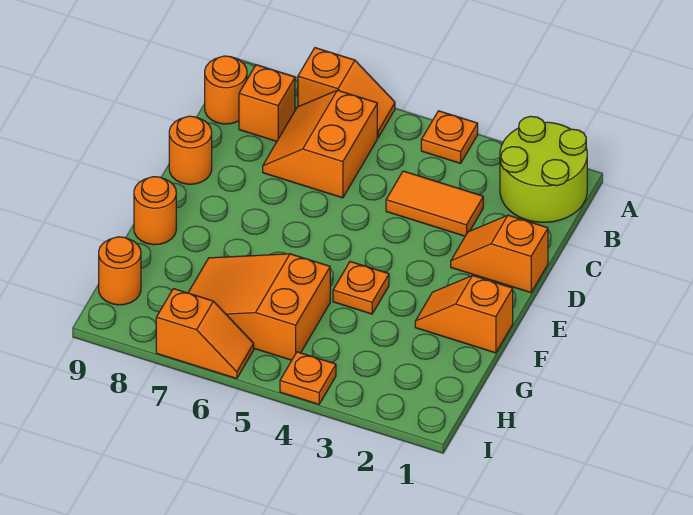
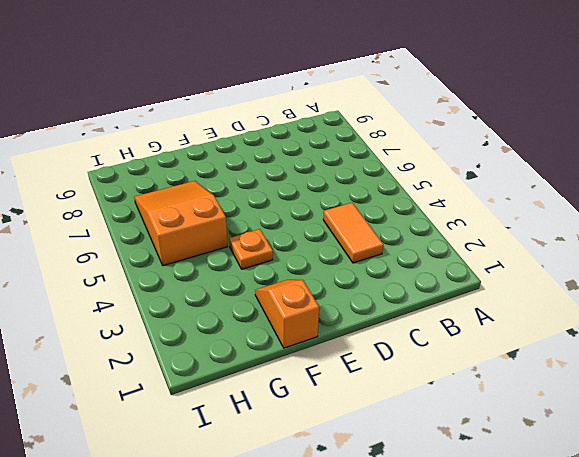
none -> lime 2x2 round brick [500,116,587,222]
none -> orange 1x1 plate [421,111,478,163]
none -> orange 1x2 slope [298,48,395,137]

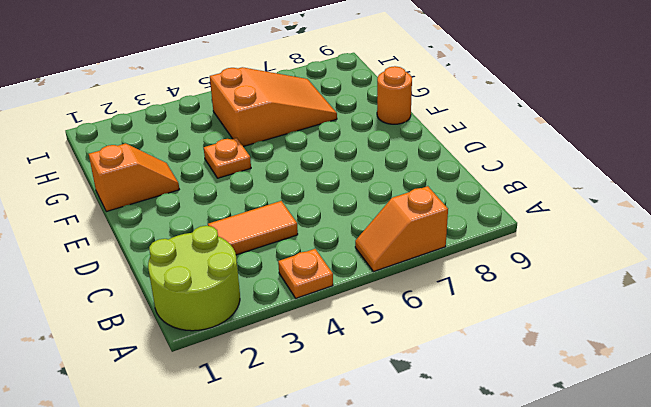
none -> orange 2x2 slope [263,90,377,198]
none -> orange 1x1 brick [239,65,295,141]
none -> orange 1x1 round brick [205,56,247,124]

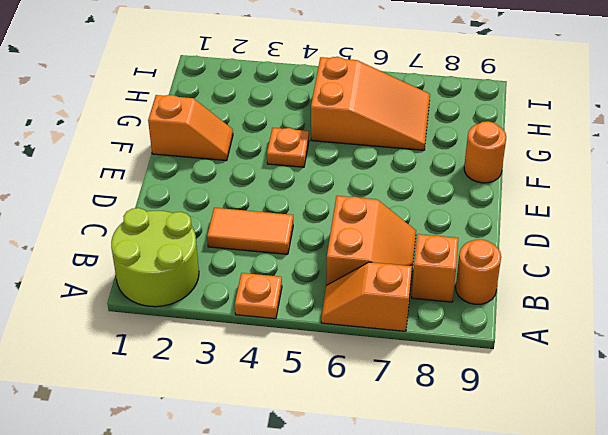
none -> orange 1x2 slope [451,215,548,293]
none -> orange 1x1 round brick [169,116,212,184]
none -> orange 1x1 round brick [99,237,141,305]

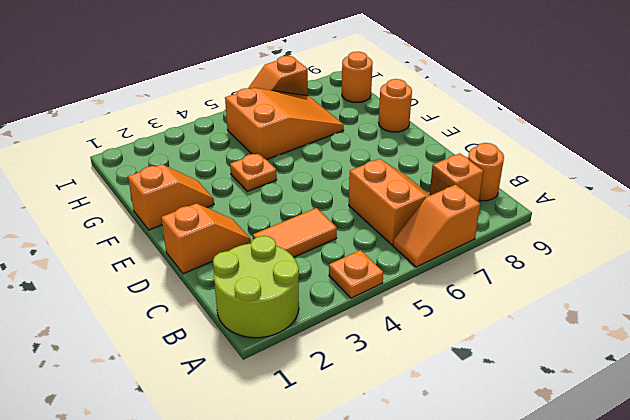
none -> orange 1x1 round brick [169,116,212,184]
none -> orange 1x1 plate [280,352,336,404]

